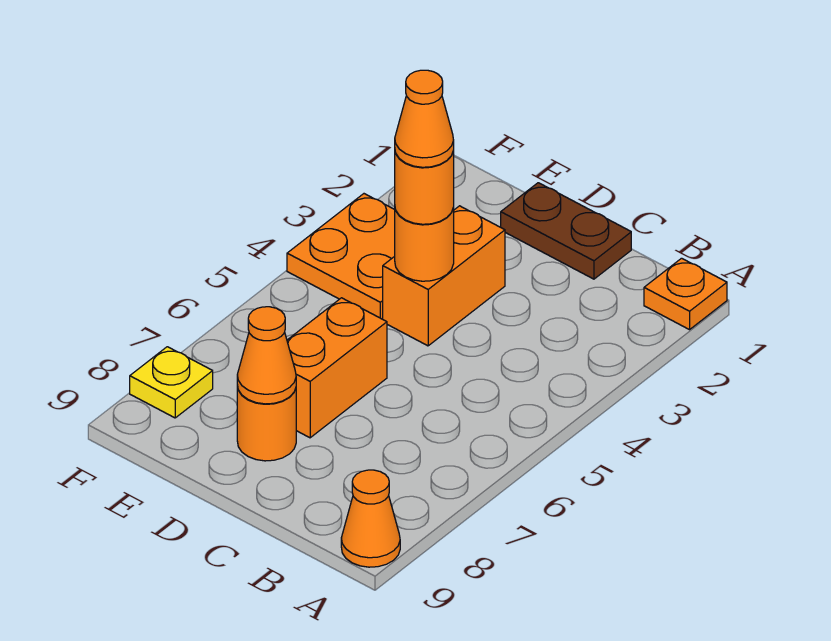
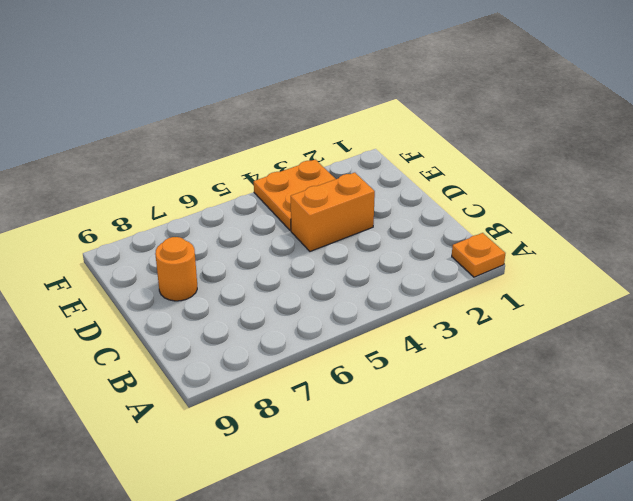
none -> orange 1x1 cone [341,470,400,567]
none -> brown 1x2 plate [501,183,631,279]
none -> orange 1x2 brick [287,298,387,438]

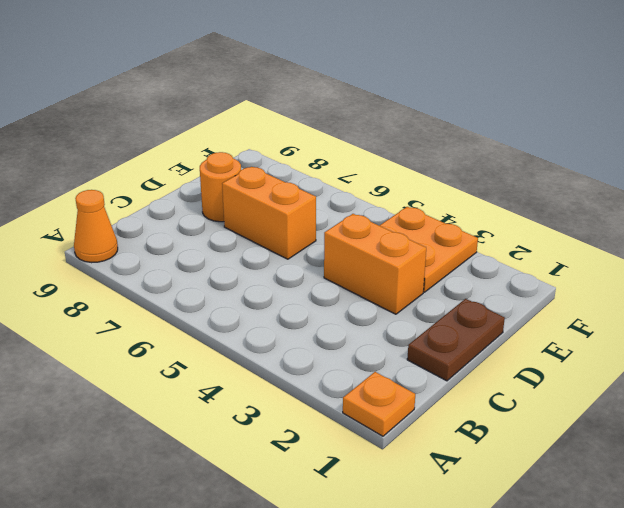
none -> yellow 1x1 plate [130,347,213,418]
none -> orange 1x1 round brick [395,208,454,281]
none -> orange 1x1 cone [237,307,296,404]

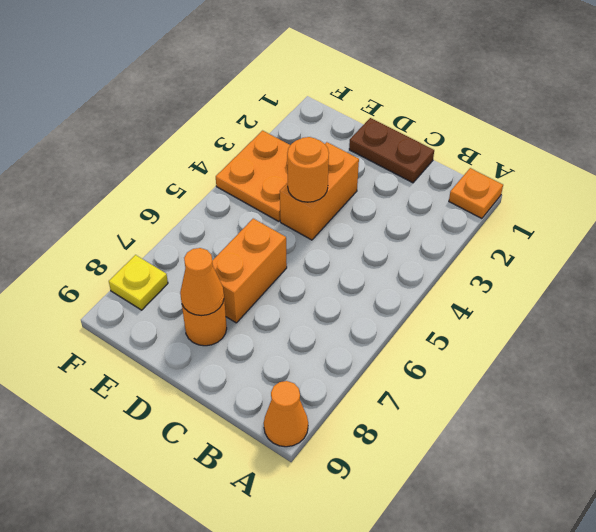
none -> orange 1x1 round brick [395,151,454,224]
none -> orange 1x1 cone [395,70,454,167]

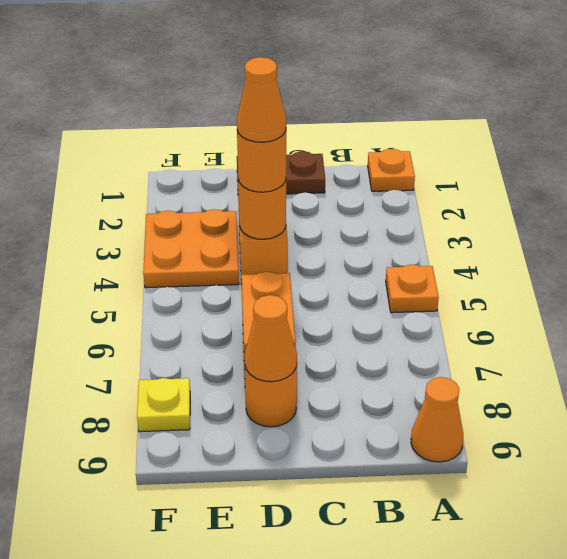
orange 1x1 plate [386,265,439,313] -> none

